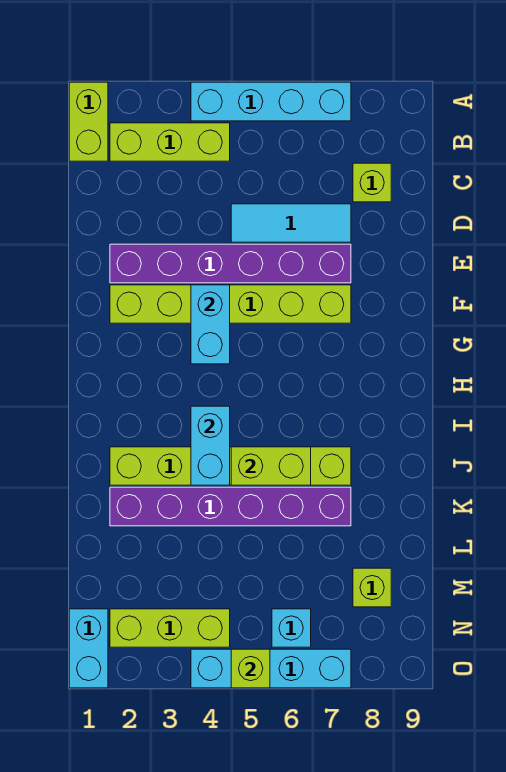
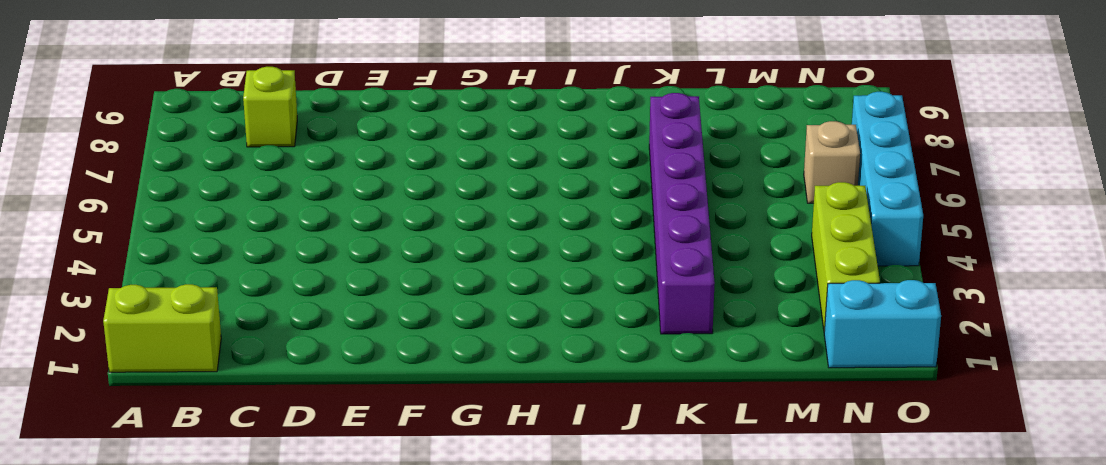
tan 1x1 brick [804,121,860,203] -> cyan 1x1 brick [272,609,311,647]
none -> cyan 1x4 brick [191,82,351,121]
none -> lime 1x3 brick [110,123,230,161]
none -> cyan 1x3 tile [231,204,351,242]

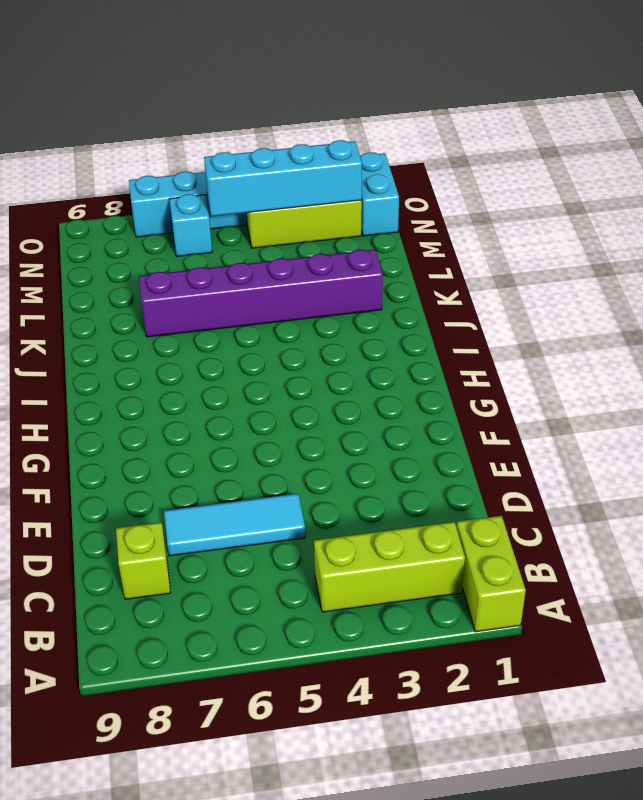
cyan 1x4 brick [204,140,362,216] -> cyan 1x4 brick moved to [191,82,351,121]
none -> purple 1x6 brick [110,244,351,283]
none -> lime 1x6 brick [110,285,351,323]
none -> lime 1x6 brick [110,447,351,485]

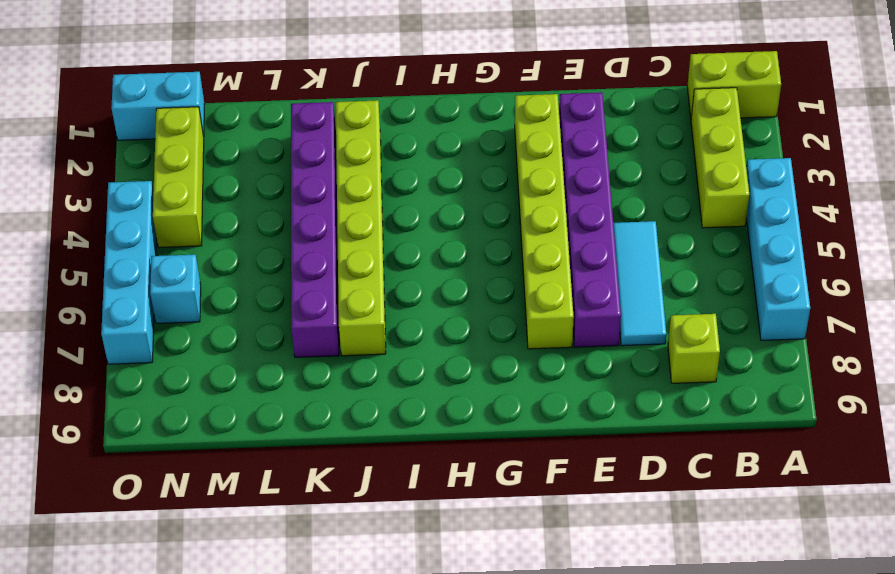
none -> lime 1x1 brick [353,568,391,607]
none -> cyan 1x2 brick [191,285,230,364]
none -> cyan 1x2 brick [191,406,230,485]

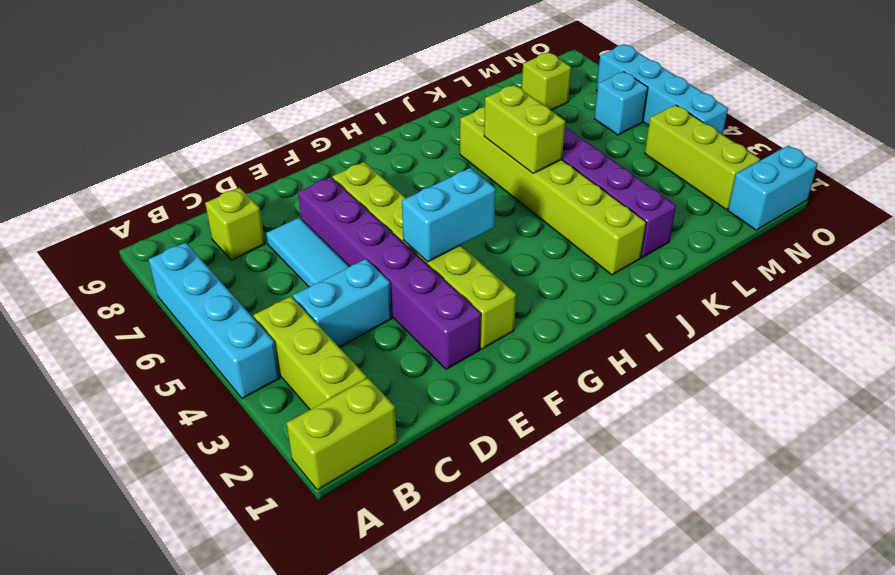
cyan 1x2 brick [293,259,392,347] -> cyan 1x2 brick moved to [191,406,230,485]
none -> lime 1x1 brick [231,649,270,688]

